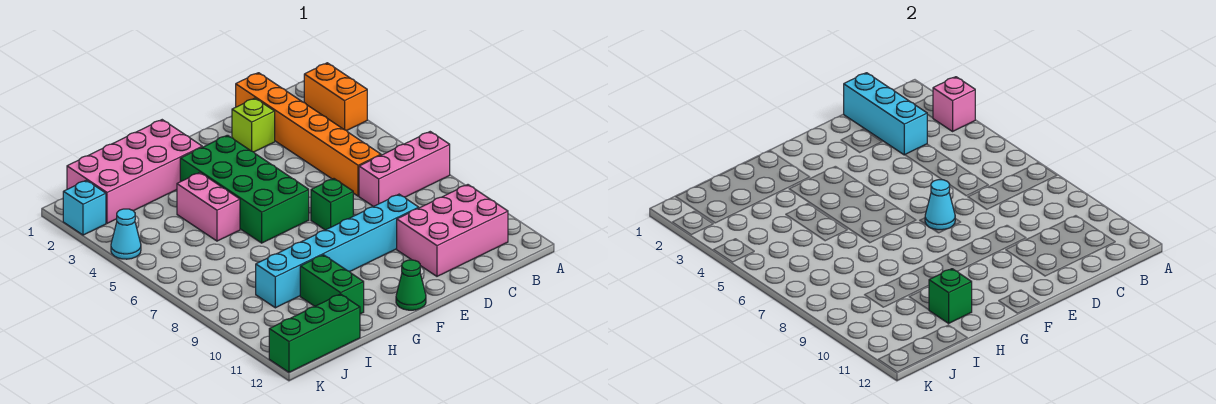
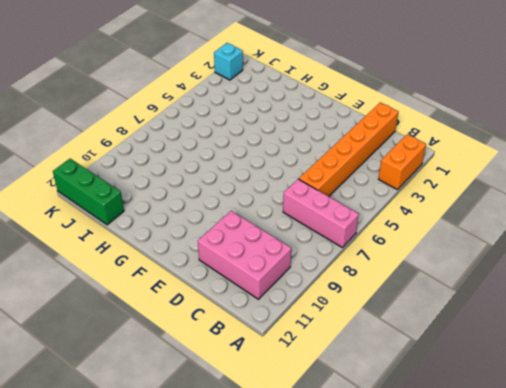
none -> lime 1x1 brick [232,98,275,152]
none -> cyan 1x6 brick [256,194,419,308]
none -> green 1x1 brick [311,179,353,230]

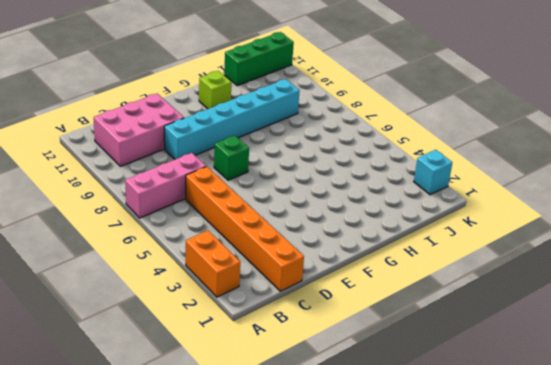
lime 1x1 brick [199,71,231,109] -> lime 1x1 brick moved to [232,98,275,152]
none -> green 2x4 brick [180,135,309,243]
none -> green 1x1 cone [396,260,426,310]
none -> pink 2x4 brick [67,120,202,223]

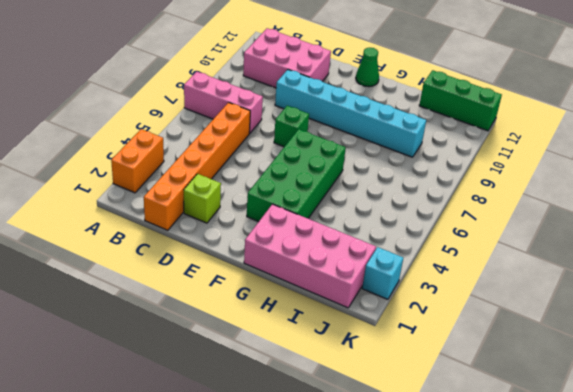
none -> pink 1x2 brick [177,173,240,241]
none -> green 1x2 brick [300,255,364,314]
none -> cyan 1x1 cone [111,209,141,259]

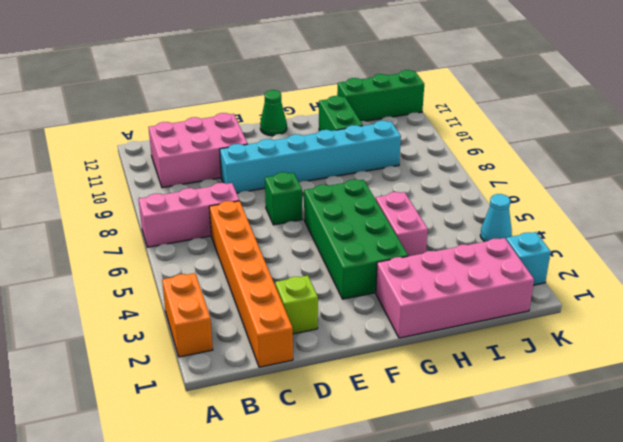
none -> pink 1x1 brick [933,77,975,131]
none -> cyan 1x3 brick [844,73,927,155]
none -> cyan 1x1 cone [925,179,955,230]

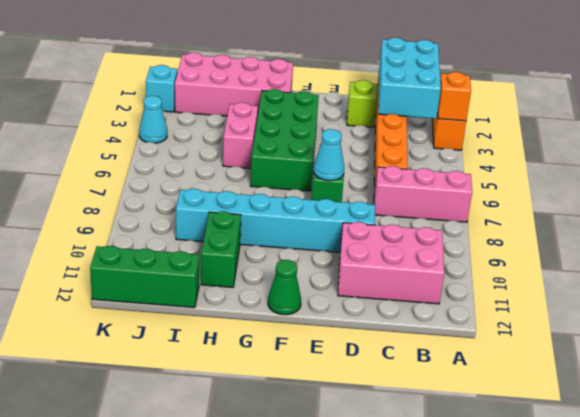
orange 1x1 brick [438,72,471,121] -> pink 1x1 brick [933,77,975,131]
cyan 2x3 brick [378,38,441,119] -> cyan 1x3 brick [844,73,927,155]
none -> green 1x1 brick [929,269,972,323]

